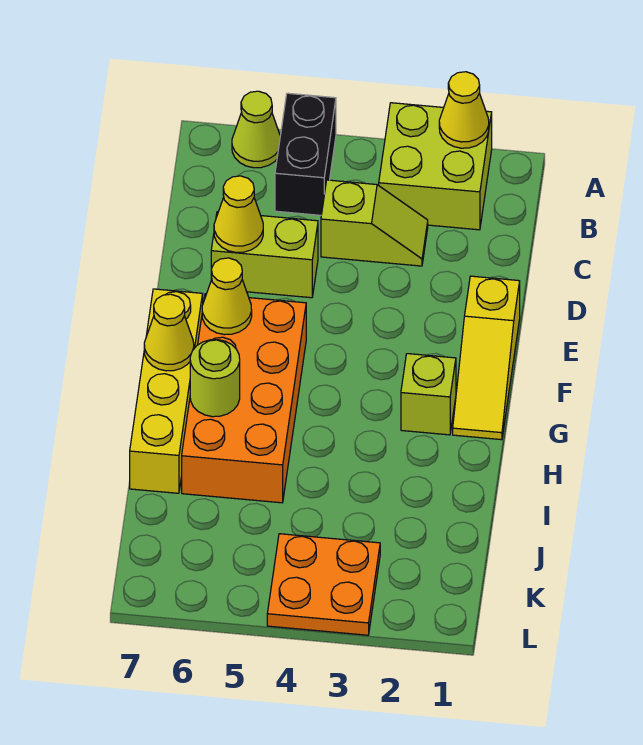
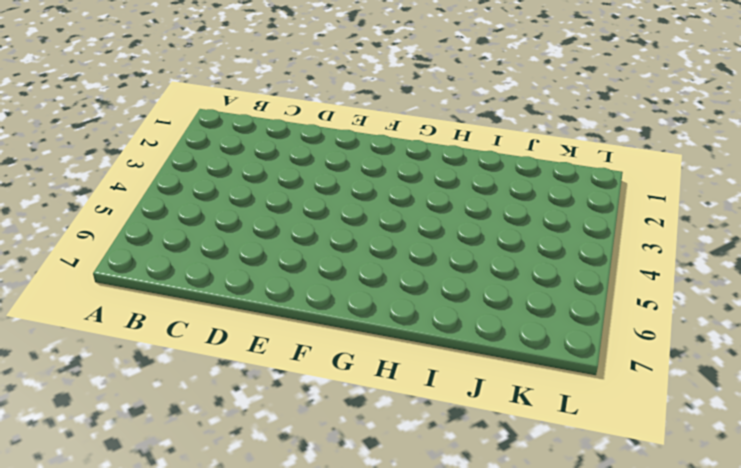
none -> lime 2x2 brick [379,103,492,230]
none -> black 1x2 brick [275,93,336,215]
none -> lime 1x1 cone [232,91,280,168]

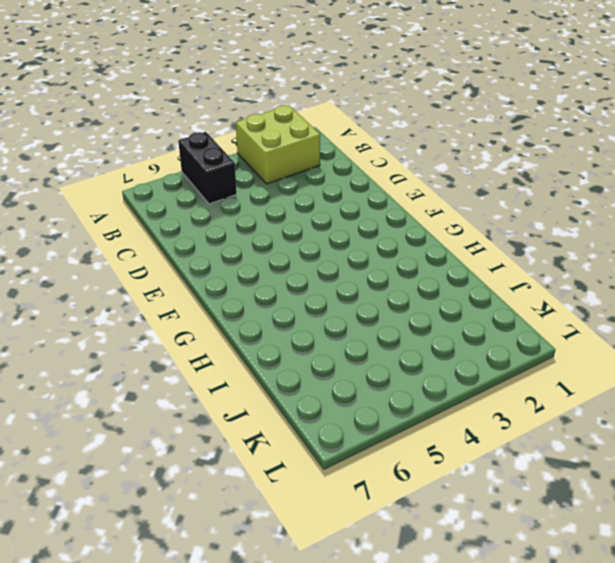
none -> lime 1x1 cone [232,91,280,168]
none -> lime 1x2 slope [321,180,428,266]
none -> lime 1x2 brick [211,212,318,298]

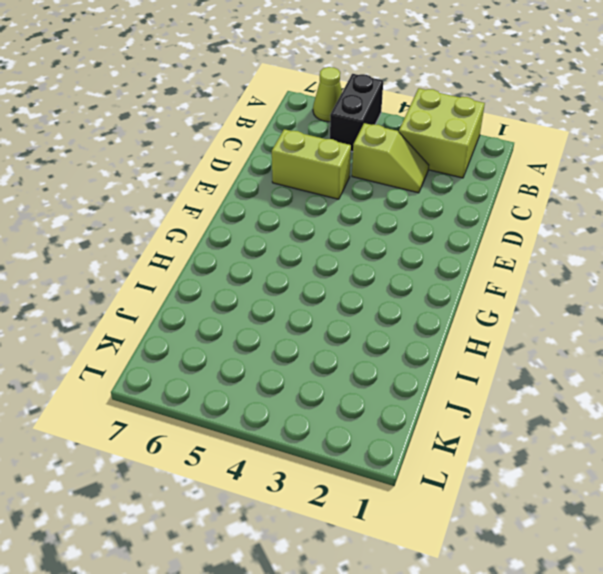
none -> yellow 1x3 slope [453,276,520,440]
none -> orange 2x4 brick [182,294,306,503]
none -> yellow 1x4 brick [130,289,203,493]

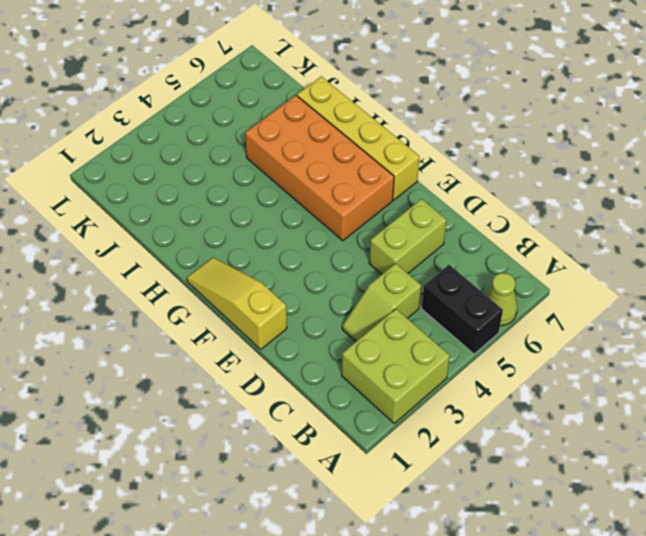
none -> lime 1x1 brick [401,354,456,435]
none -> orange 2x2 plate [267,534,380,635]
none -> yellow 1x1 cone [439,72,489,148]

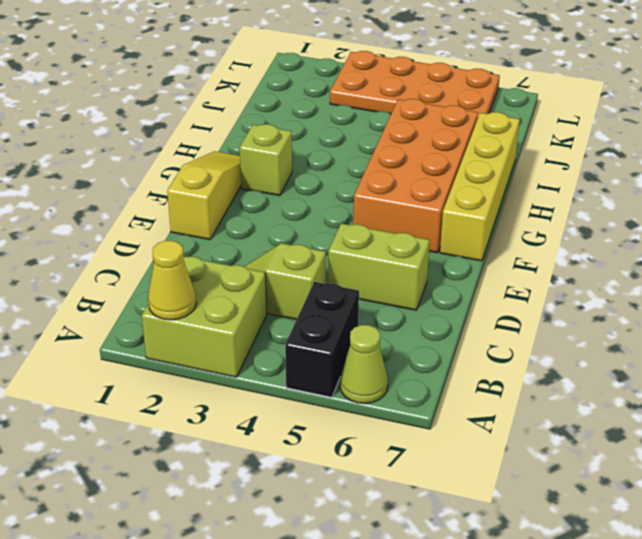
orange 2x4 plate [330,51,500,119] -> orange 2x2 plate [267,534,380,635]
none -> yellow 1x1 cone [214,176,263,252]
none -> yellow 1x1 cone [202,258,252,335]
none -> yellow 1x1 cone [144,294,194,371]

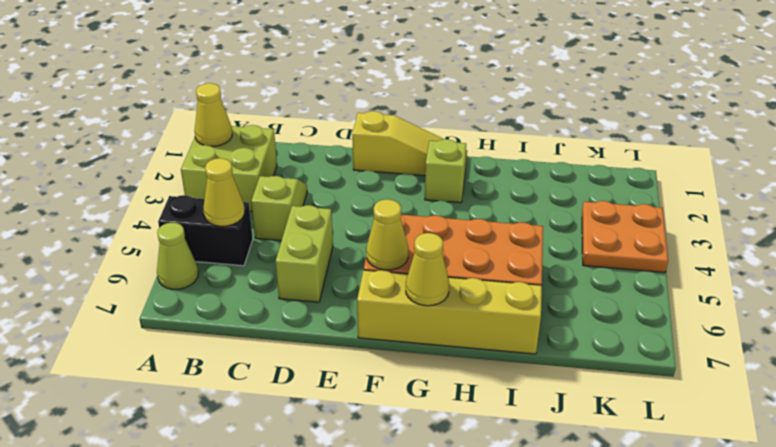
yellow 1x1 cone [203,158,245,226] -> yellow 1x1 cone moved to [214,176,263,252]
none -> lime 1x1 round brick [190,340,240,417]

